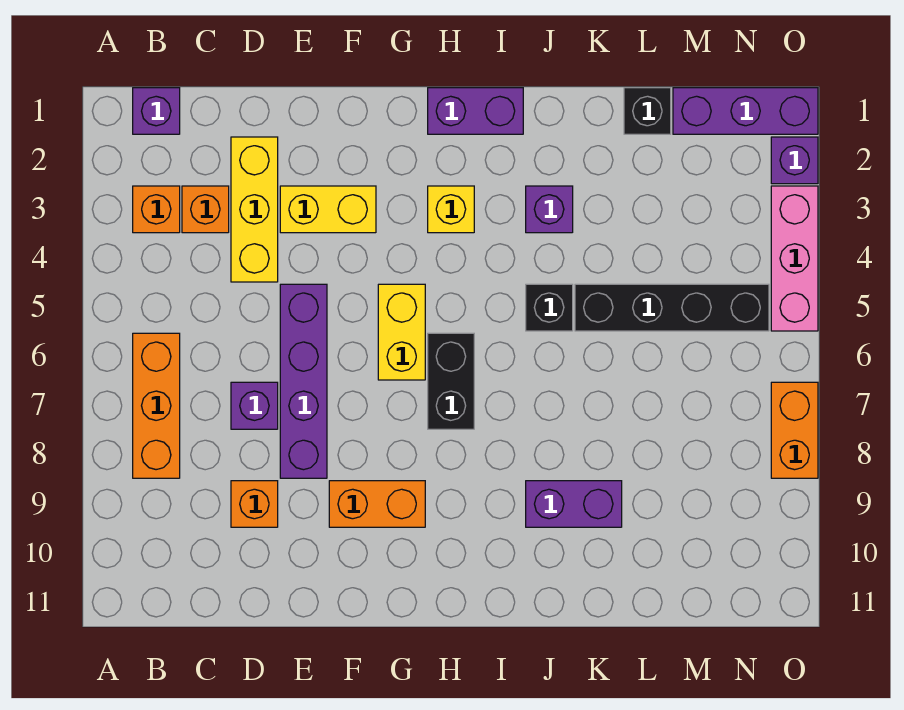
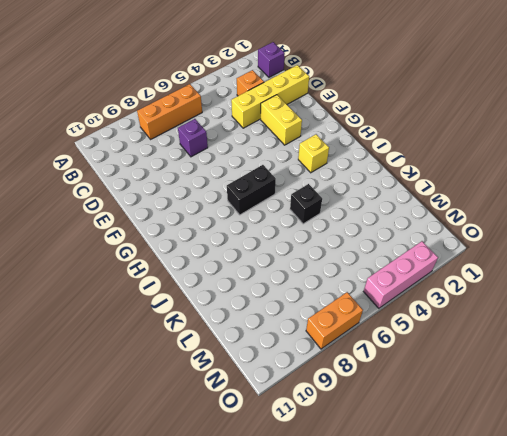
yellow 1x4 brick [231,65,309,128] -> yellow 1x3 brick [231,137,278,282]
none -> orange 1x1 brick [133,186,180,233]
none -> orange 1x1 brick [231,481,278,527]
none -> purple 1x4 brick [280,284,327,478]

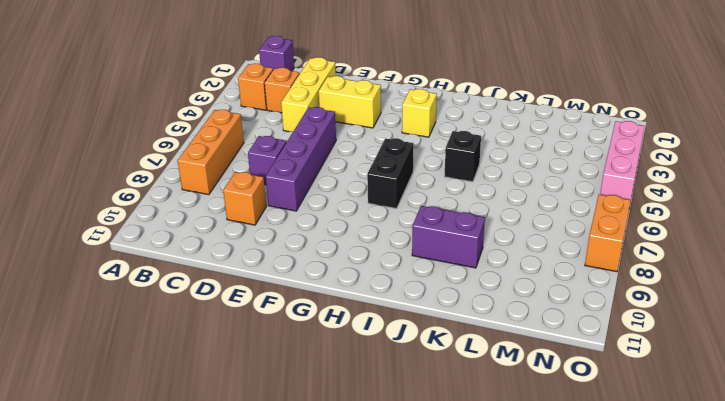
none -> orange 1x2 brick [329,481,425,527]
none -> yellow 1x2 brick [378,284,425,380]
none -> purple 1x2 brick [428,88,523,134]

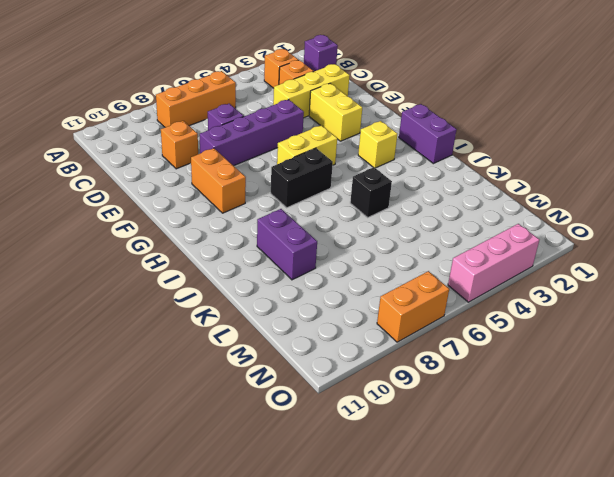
none -> purple 1x1 brick [526,186,573,233]
none -> black 1x4 brick [575,284,769,331]
none -> black 1x1 brick [624,88,671,134]

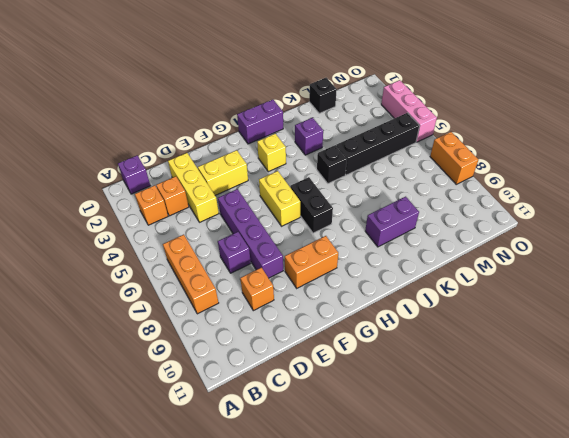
none -> purple 1x3 brick [673,88,818,134]
none -> purple 1x1 brick [771,137,818,184]

